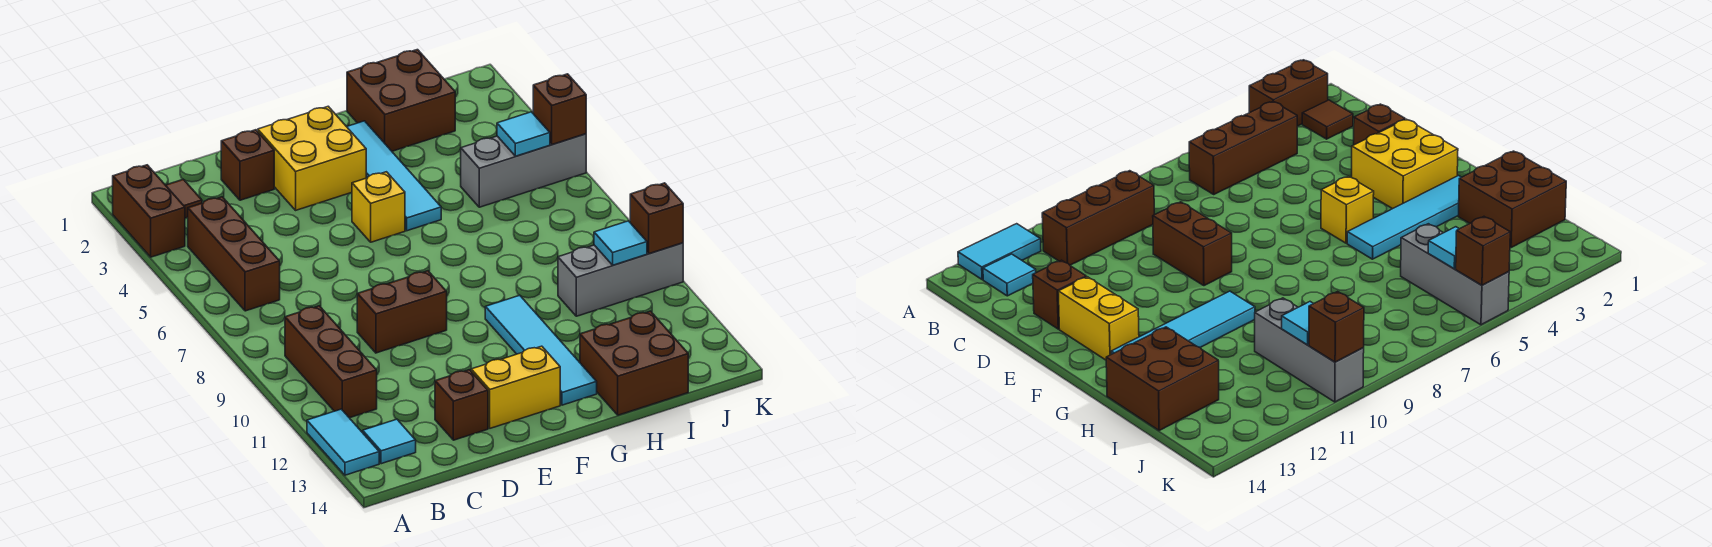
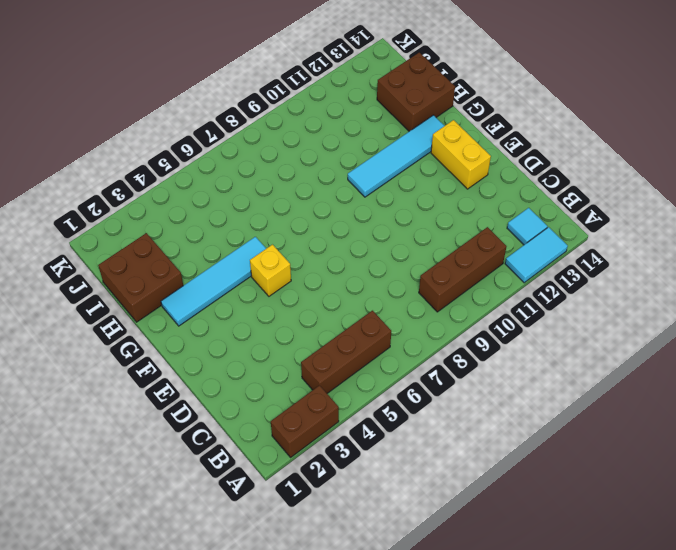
none -> brown 1x1 tile [166,179,202,218]
none -> brown 1x1 brick [221,130,274,200]
none -> brown 1x2 brick [357,271,447,353]

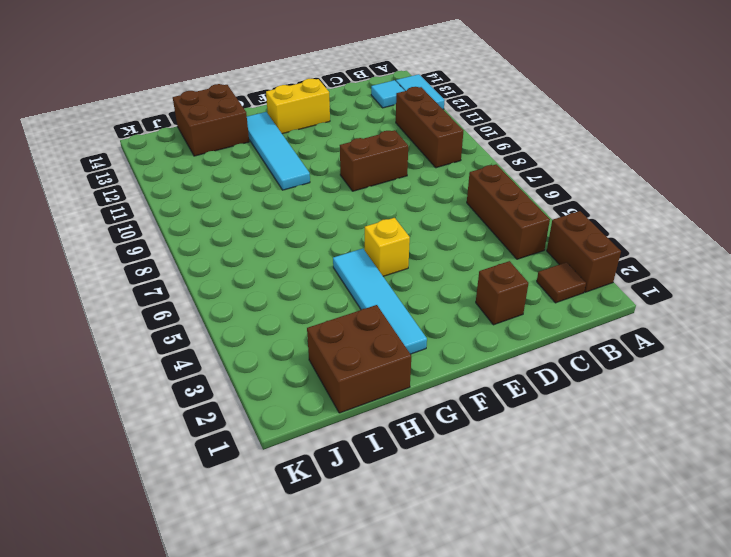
none -> brown 1x1 brick [435,370,488,440]
none -> yellow 2x2 brick [258,106,366,210]
none -> grey 1x3 brick [461,134,586,207]

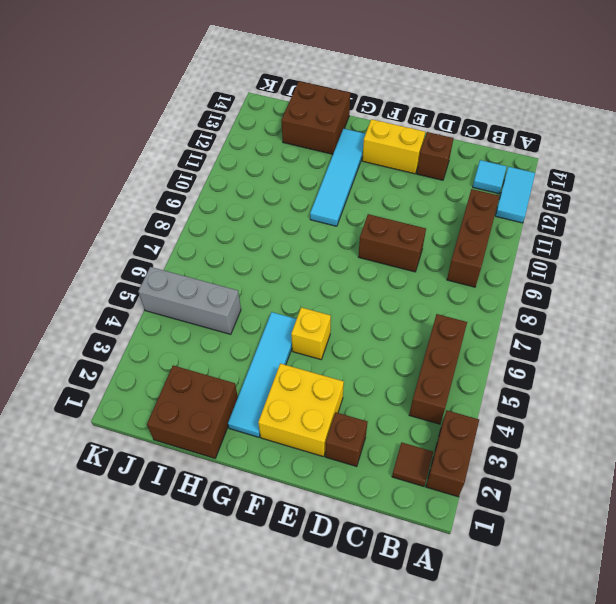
none -> grey 1x3 brick [558,243,683,316]
none -> cyan 1x1 tile [497,112,550,156]
none -> cyan 1x1 tile [594,221,647,265]

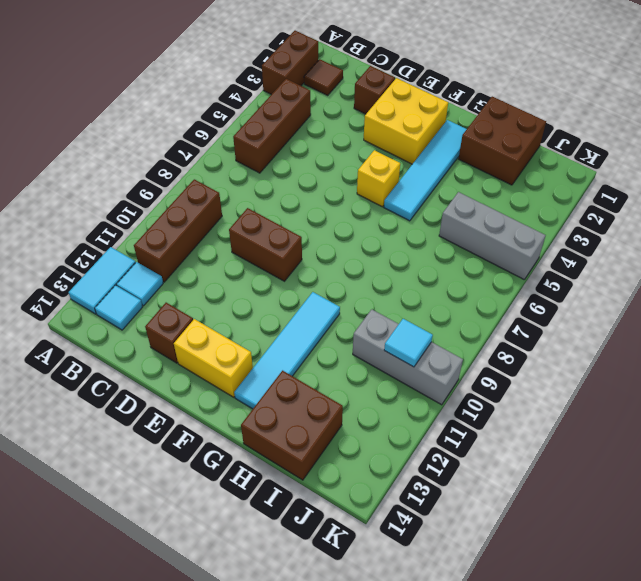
cyan 1x1 tile [117,262,163,306] -> cyan 1x1 tile moved to [497,112,550,156]
none -> brown 1x1 brick [533,74,586,144]
none -> brown 1x1 brick [630,183,683,254]

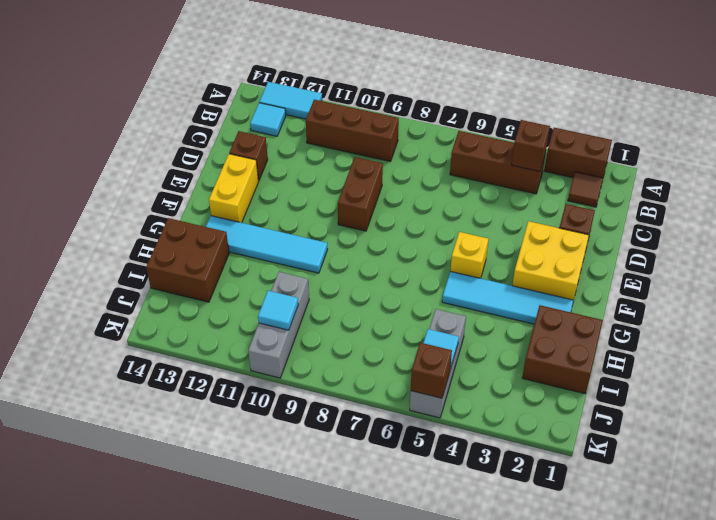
brown 1x1 brick [511,120,550,171] -> brown 1x1 brick moved to [630,183,683,254]

